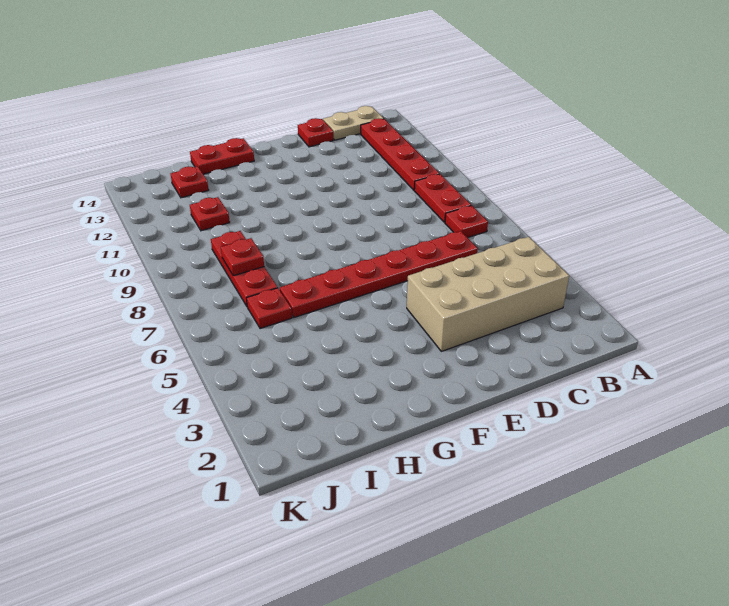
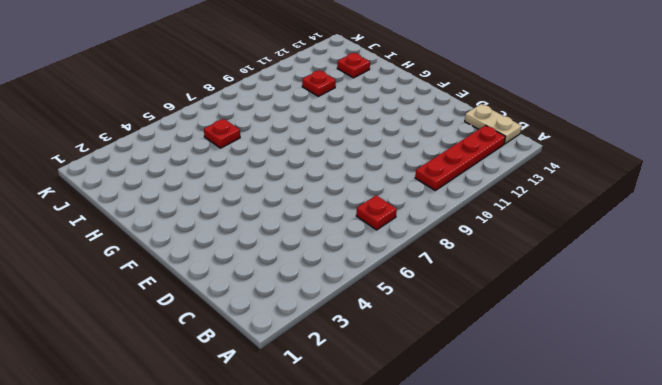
none -> tan 2x4 brick [407,237,569,351]
none -> red 1x2 plate [414,174,471,222]
none -> red 1x6 plate [280,231,478,317]

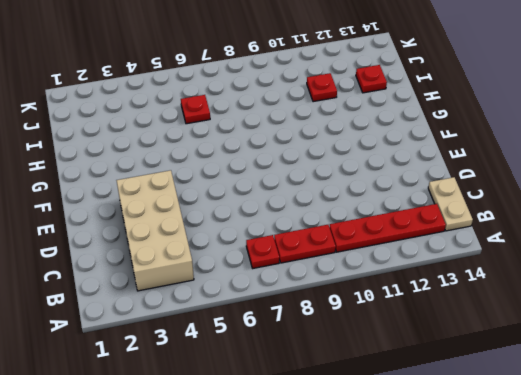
none -> red 1x6 plate [280,231,478,317]
none -> red 1x1 plate [298,118,333,147]
none -> red 1x2 plate [190,138,254,174]

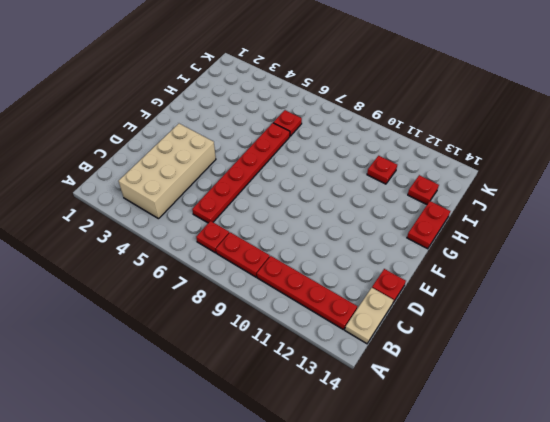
none -> red 1x3 plate [211,231,278,306]
none -> red 1x1 plate [221,238,264,276]

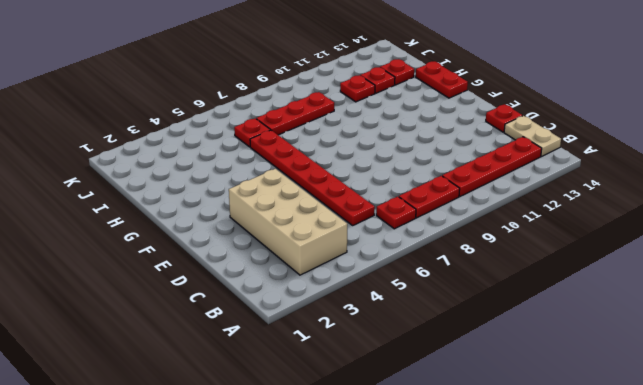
red 1x1 plate [360,67,395,93] -> red 1x1 plate moved to [221,238,264,276]

